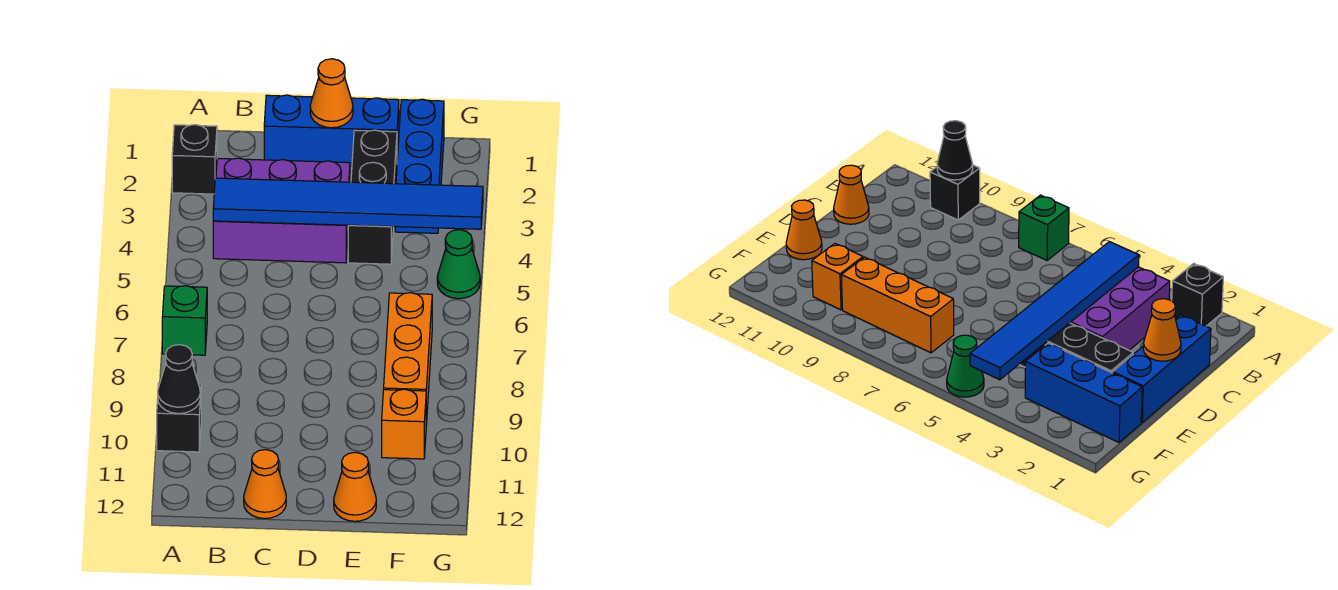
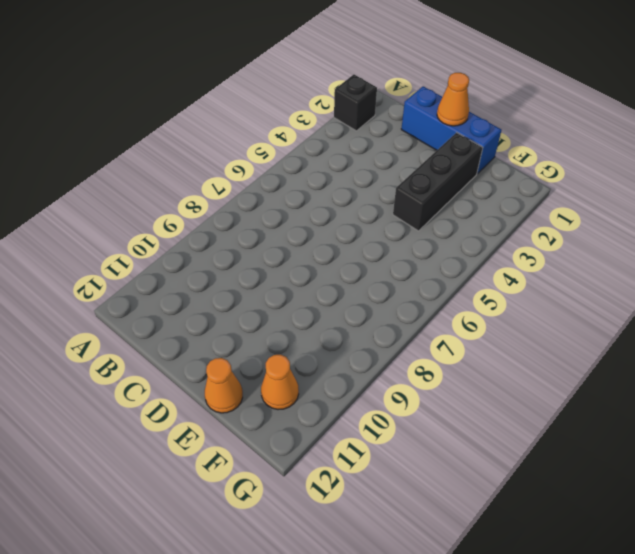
orange 1x1 cone [261,355,299,410] -> orange 1x1 cone moved to [244,450,286,519]
none -> green 1x1 brick [162,286,207,355]
none -> black 1x1 brick [157,383,201,452]
none -> purple 2x3 brick [213,158,350,263]

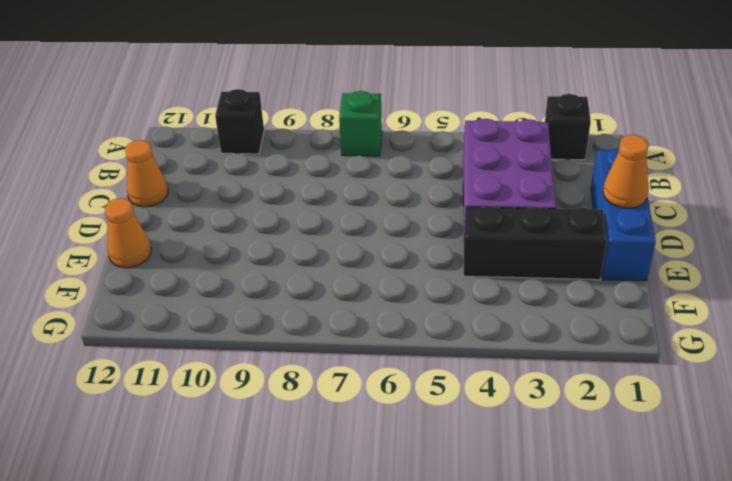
none -> blue 1x3 brick [395,99,444,233]
none -> orange 1x3 brick [384,293,432,425]
none -> orange 1x1 brick [382,389,426,459]

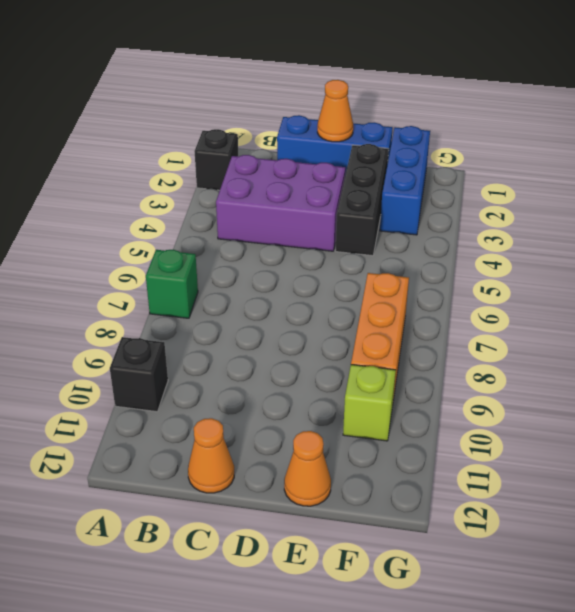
lime 1x1 brick [343,365,396,441] -> orange 1x1 brick [382,389,426,459]
none -> green 1x1 cone [437,230,480,299]
none -> black 1x1 cone [158,345,200,414]
none -> blue 1x6 tile [213,178,483,229]

